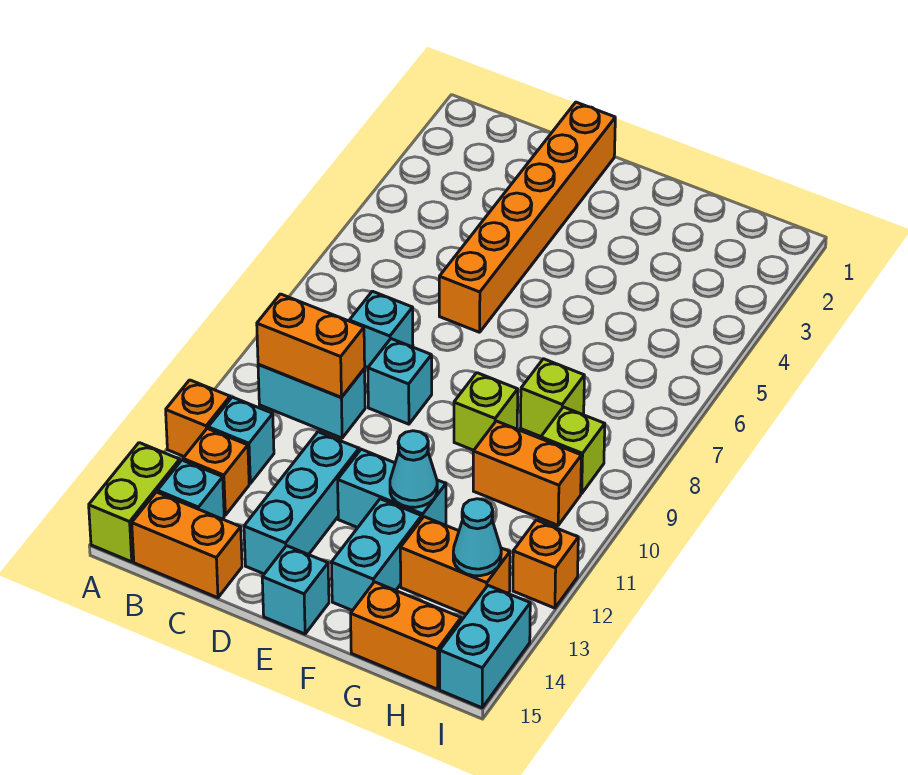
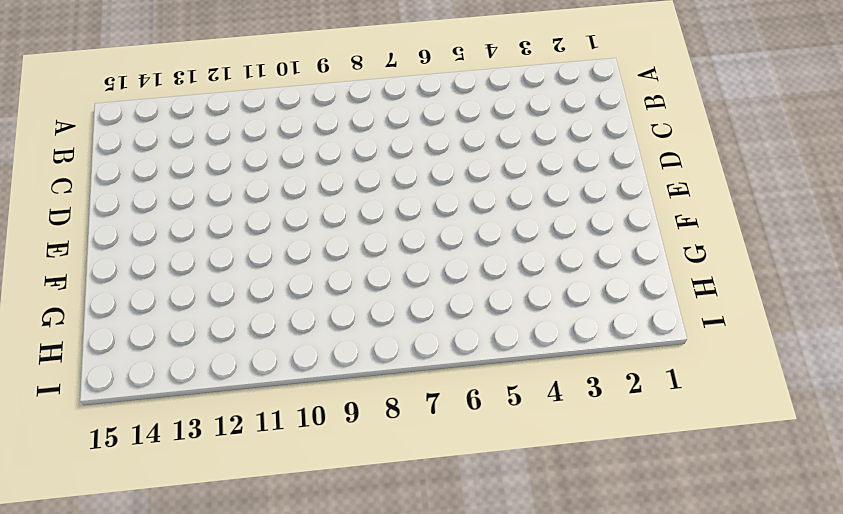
none -> orange 1x1 brick [166,380,230,457]
none -> lime 1x2 brick [89,443,180,562]
none -> cyan 1x2 brick [258,364,365,438]

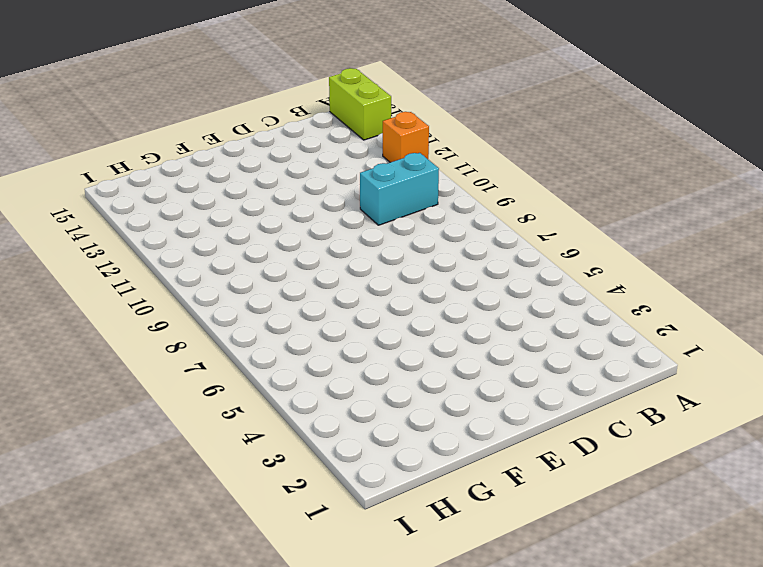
none -> cyan 1x1 brick [208,397,274,483]
none -> orange 1x1 brick [183,429,249,515]
none -> cyan 1x1 brick [158,460,224,519]

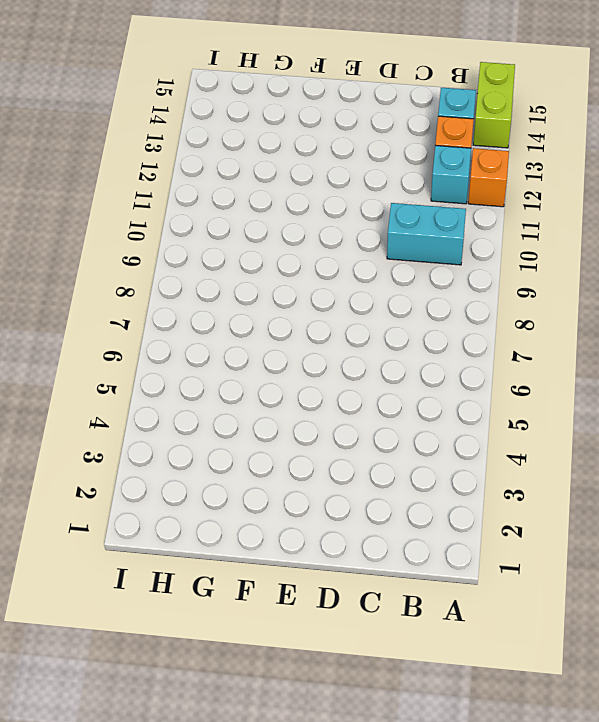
none -> orange 1x2 brick [132,492,242,598]
none -> cyan 1x1 brick [349,291,413,367]
none -> orange 1x6 brick [439,102,615,332]

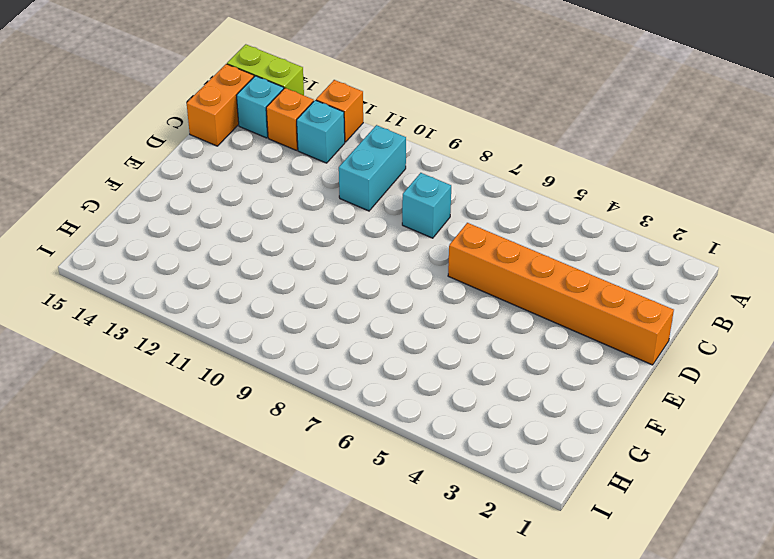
none -> cyan 1x1 brick [368,339,432,424]
none -> cyan 1x3 brick [244,432,359,574]
none -> cyan 1x2 brick [338,449,446,528]

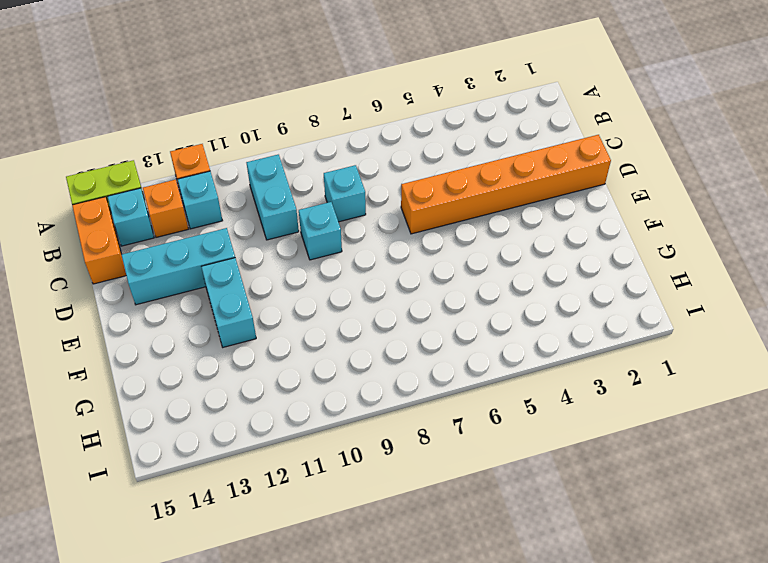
none -> cyan 1x1 brick [262,546,329,634]
none -> lime 1x1 brick [454,373,518,450]
none -> cyan 1x2 brick [331,499,422,611]

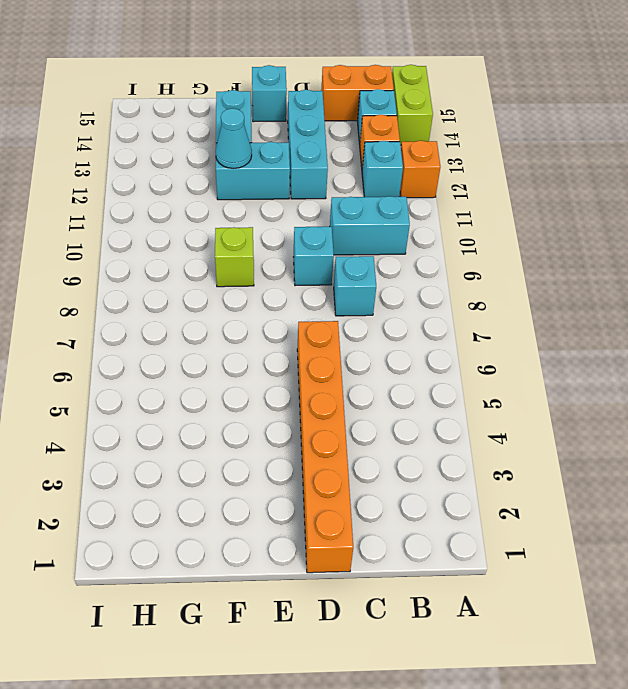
none -> lime 1x1 brick [521,359,584,436]
none -> orange 1x2 brick [473,421,581,525]
none -> orange 1x2 brick [400,517,510,614]

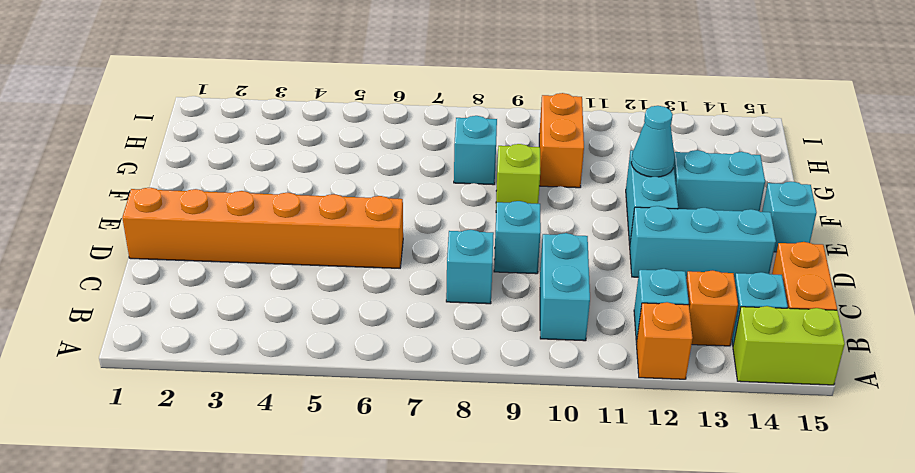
cyan 1x1 brick [454,116,497,185] -> lime 1x1 brick [521,359,584,436]
none -> orange 1x2 brick [400,517,510,614]
none -> orange 1x2 brick [351,582,461,689]
none -> lime 1x1 brick [541,407,605,494]

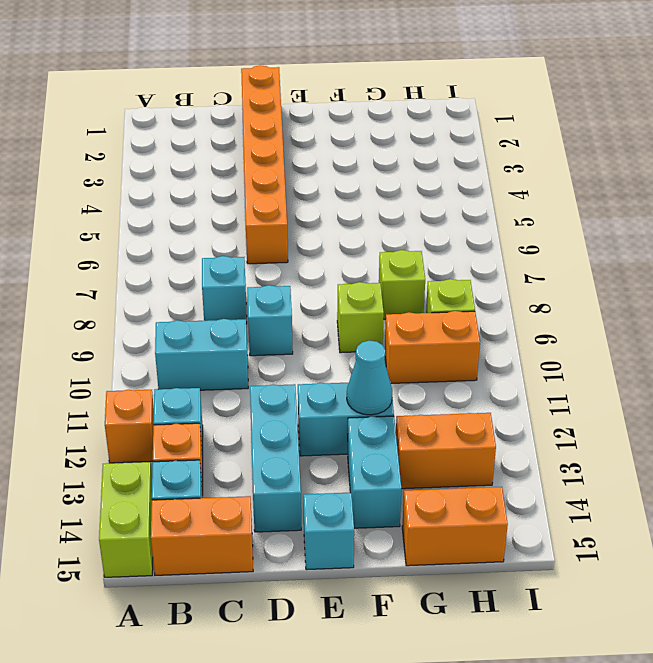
none -> orange 1x1 brick [513,520,578,608]
none -> cyan 1x2 brick [440,586,530,708]
none -> orange 1x2 brick [257,294,365,397]

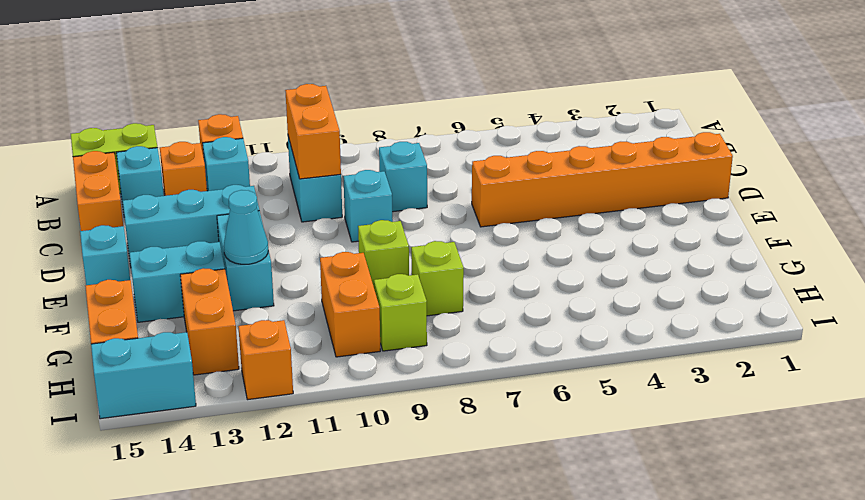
none -> cyan 1x1 cone [453,499,501,576]

